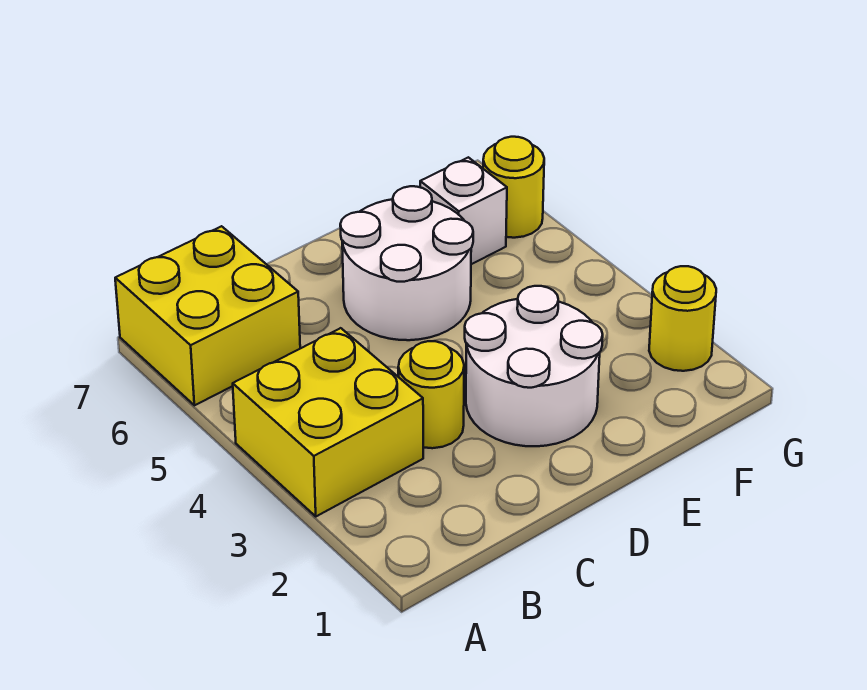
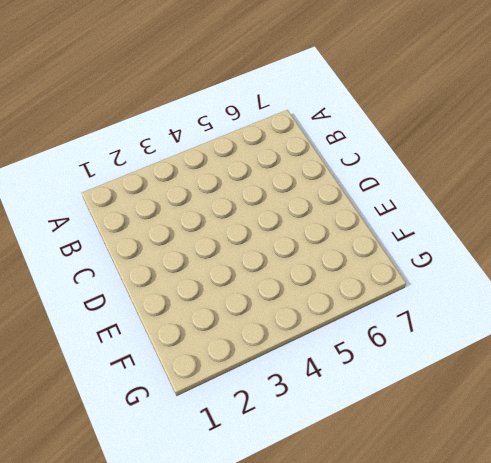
none -> yellow 2x2 brick [233,328,423,516]
none -> yellow 2x2 brick [115,226,300,405]

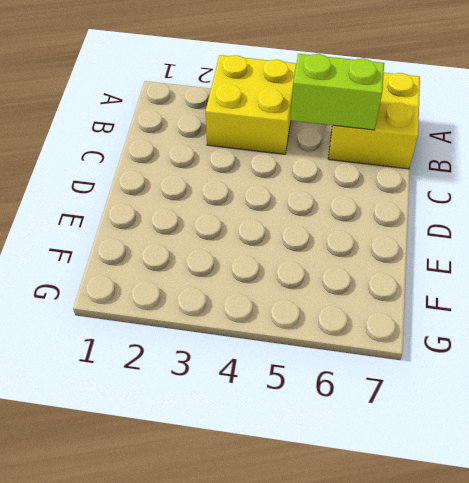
lime 1x2 brick [290,54,384,130] -> none
none -> yellow 1x1 round brick [398,341,464,448]
none -> white 2x2 round brick [465,286,603,446]

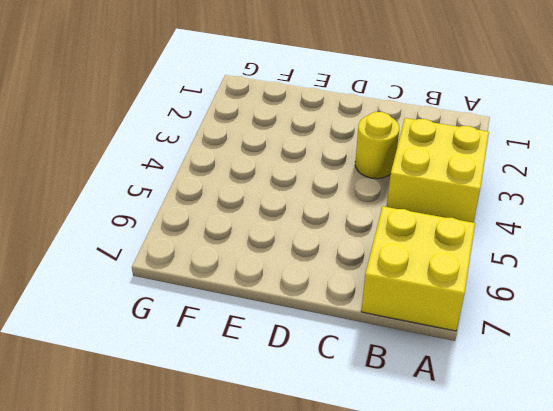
none -> white 2x2 round brick [465,286,603,446]
none -> white 2x2 round brick [340,186,473,340]

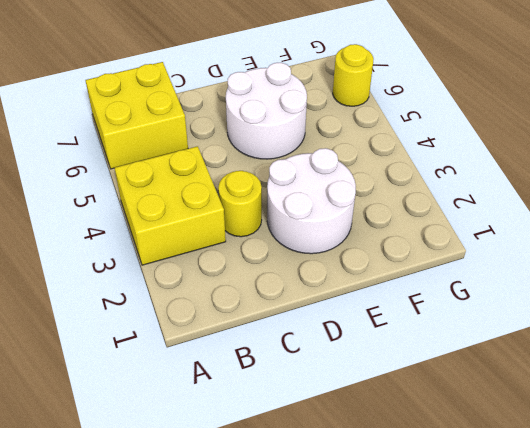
none -> white 1x1 brick [420,157,507,264]
none -> yellow 1x1 round brick [649,266,716,371]

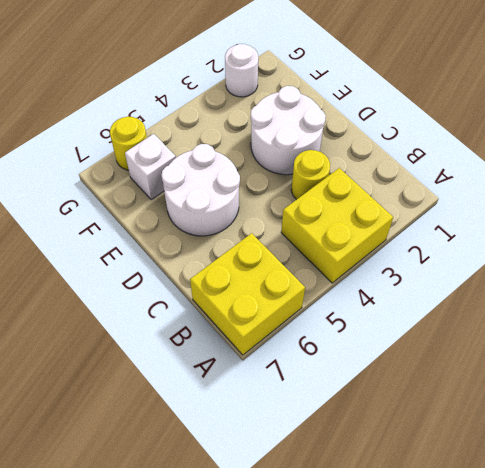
white 1x1 round brick [225,44,258,97] -> yellow 1x1 round brick [649,266,716,371]

